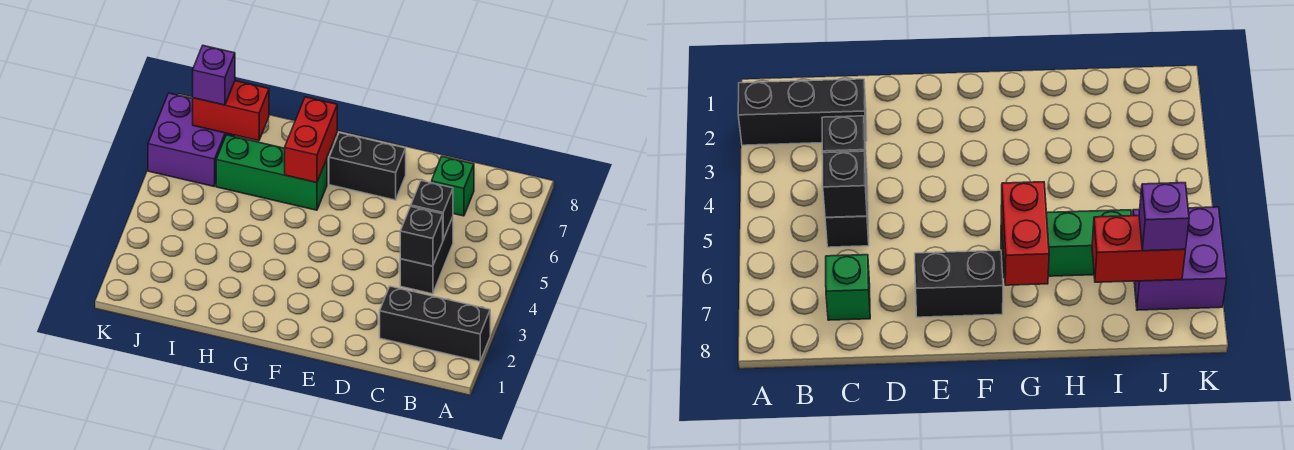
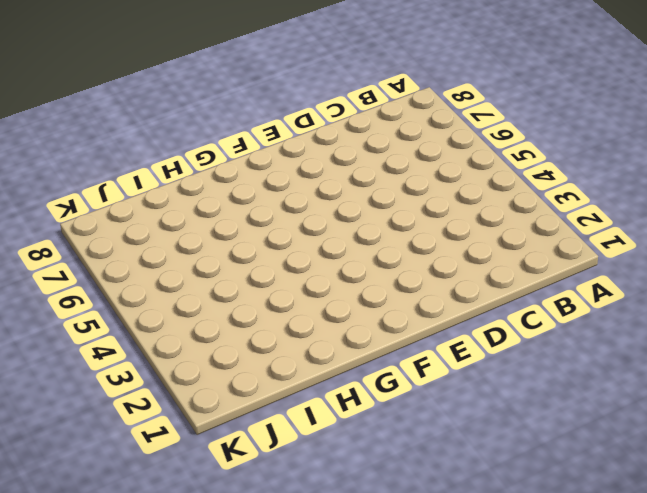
none -> black 1x3 brick [380,286,490,362]
none -> black 1x2 brick [400,217,453,294]

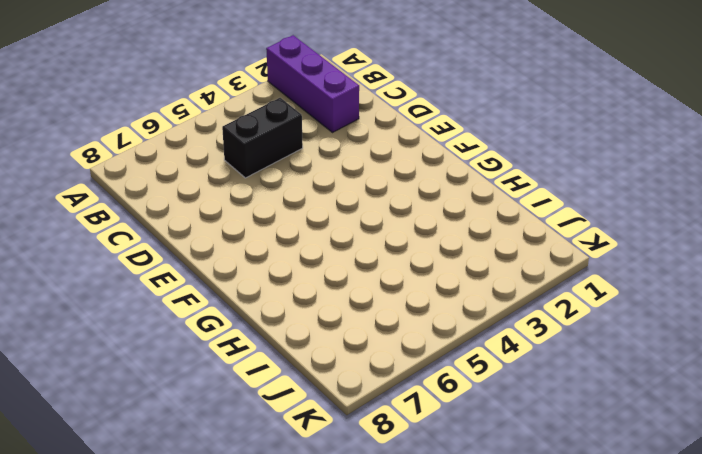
purple 1x3 brick [266,35,359,133] -> black 1x3 brick [380,286,490,362]
none -> green 1x1 brick [432,157,474,216]
none -> black 1x2 brick [329,133,406,200]

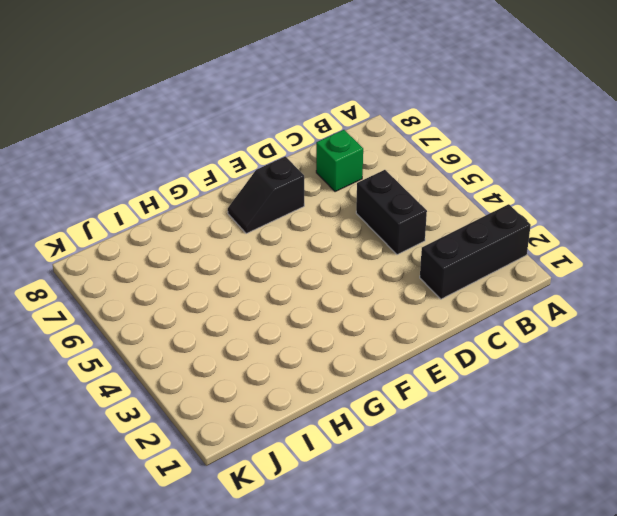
black 1x2 slope [228,156,304,234] -> black 1x2 brick [329,133,406,200]
none -> green 1x3 brick [216,135,327,210]
none -> purple 2x2 brick [148,93,235,187]

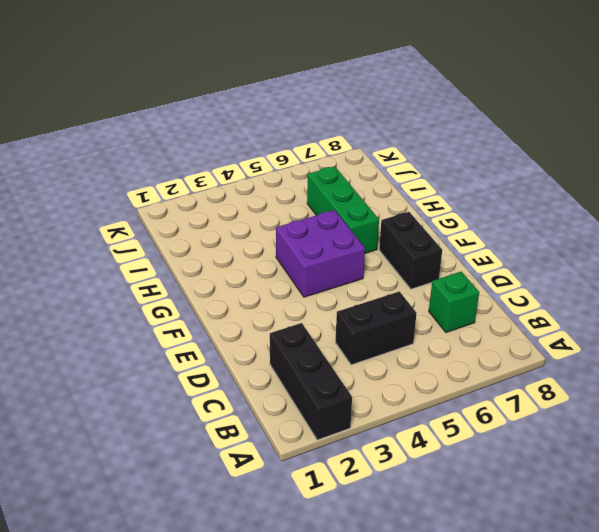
purple 2x2 brick [276,210,365,297] -> purple 2x2 brick moved to [148,93,235,187]
none -> black 1x1 brick [400,206,443,266]
none -> black 1x1 brick [411,181,453,239]

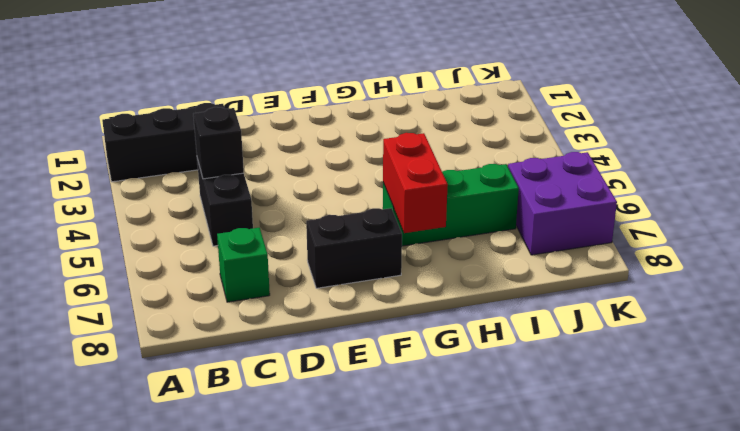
none -> black 1x1 brick [411,181,453,239]
none -> red 1x2 brick [192,81,269,141]

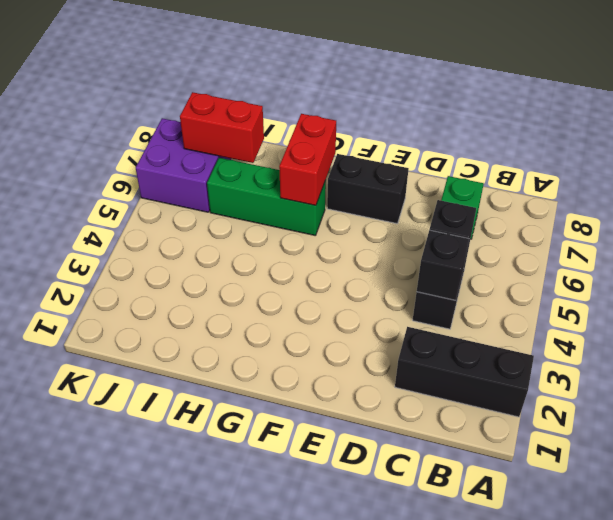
none -> purple 1x1 brick [193,46,235,105]

